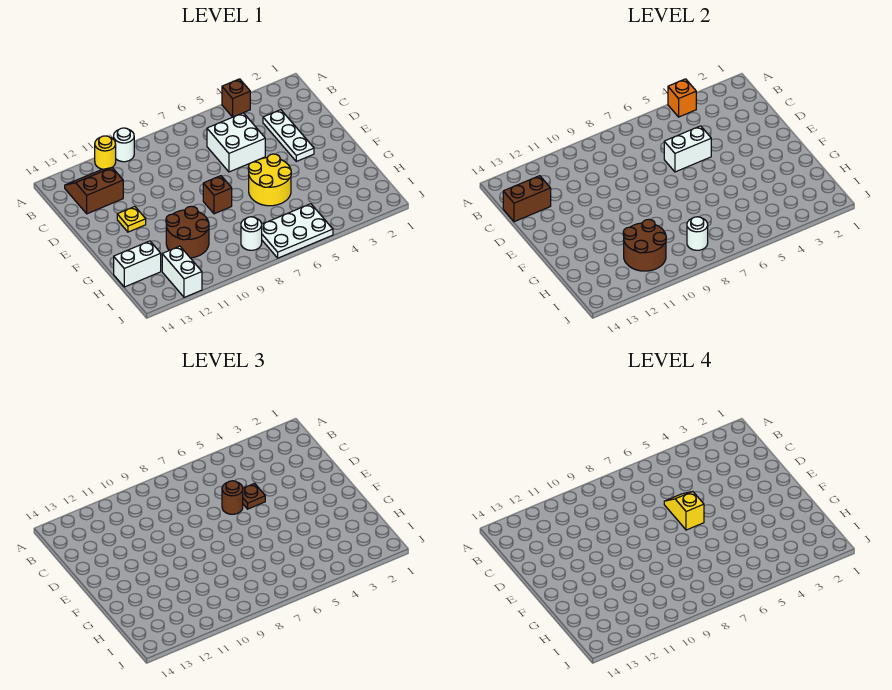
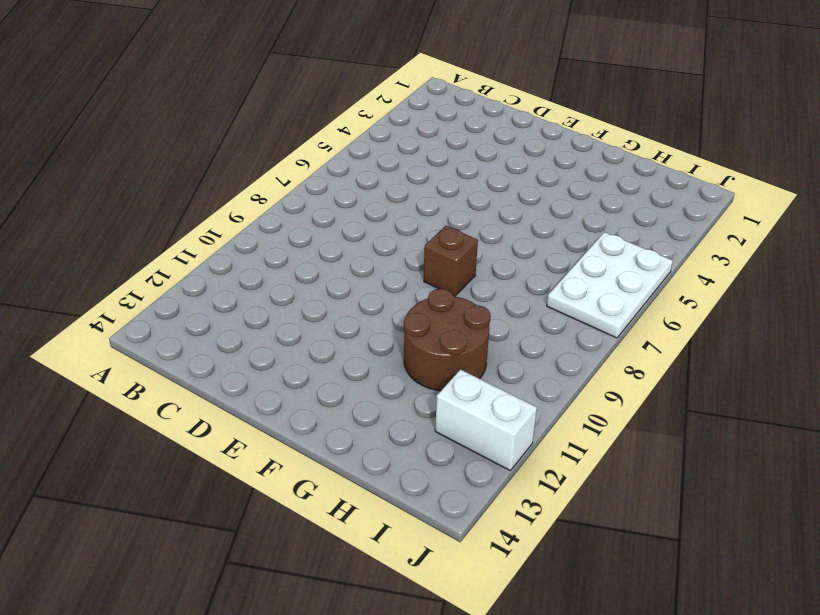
none -> brown 1x1 brick [222,79,250,117]
none -> white 1x1 round brick [114,128,134,162]
none -> yellow 1x1 round brick [95,136,116,169]

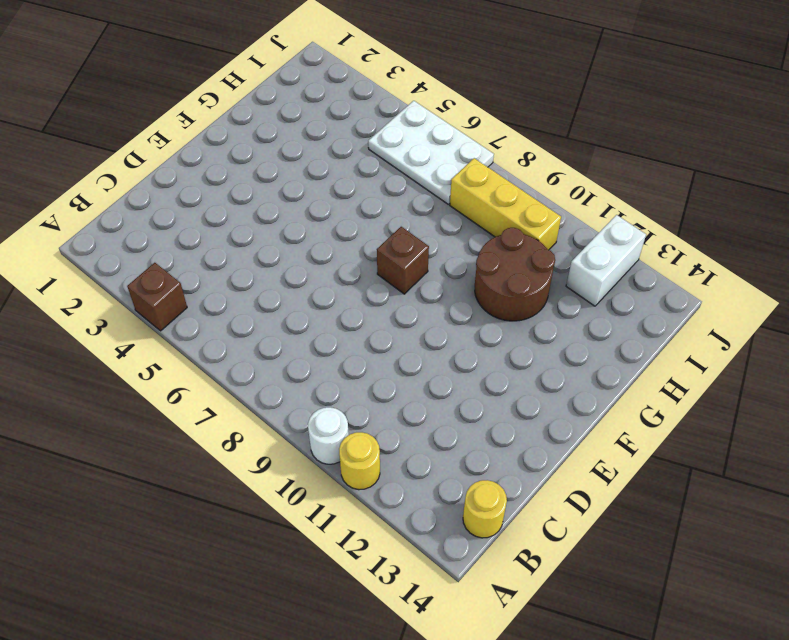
yellow 1x1 round brick [463,480,507,538] -> none
yellow 1x3 brick [450,158,561,250] -> white 1x1 round brick [241,217,262,250]
none -> brown 2x2 slope [65,168,123,214]
none -> white 1x3 plate [263,110,314,161]
none -> white 2x2 brick [207,113,265,172]

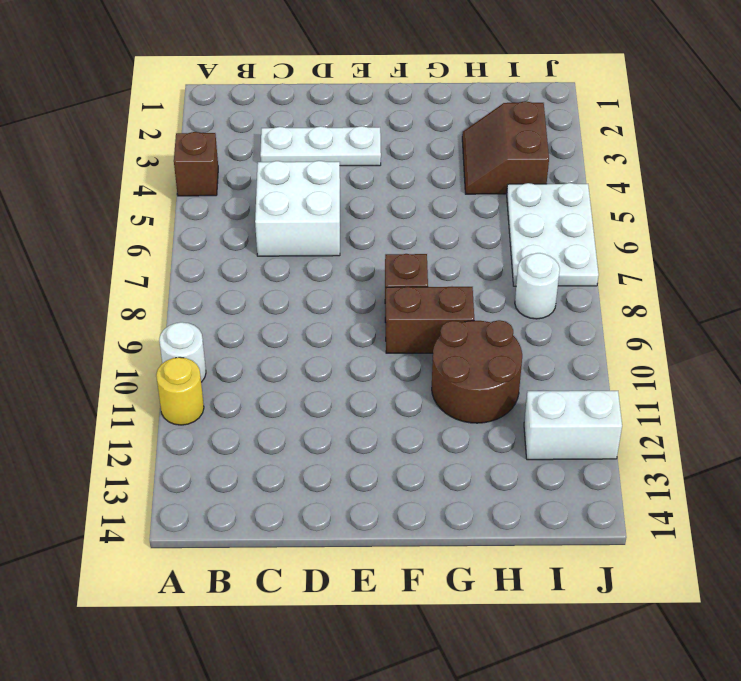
brown 1x2 brick [385,287,474,353] -> brown 1x2 brick turned to [503,176,551,222]
brown 2x2 slope [462,101,549,194] -> brown 2x2 slope moved to [65,168,123,214]
none -> yellow 1x1 plate [117,207,146,232]
none -> yellow 2x2 round brick [248,154,291,206]
none -> white 1x2 brick [114,241,161,287]

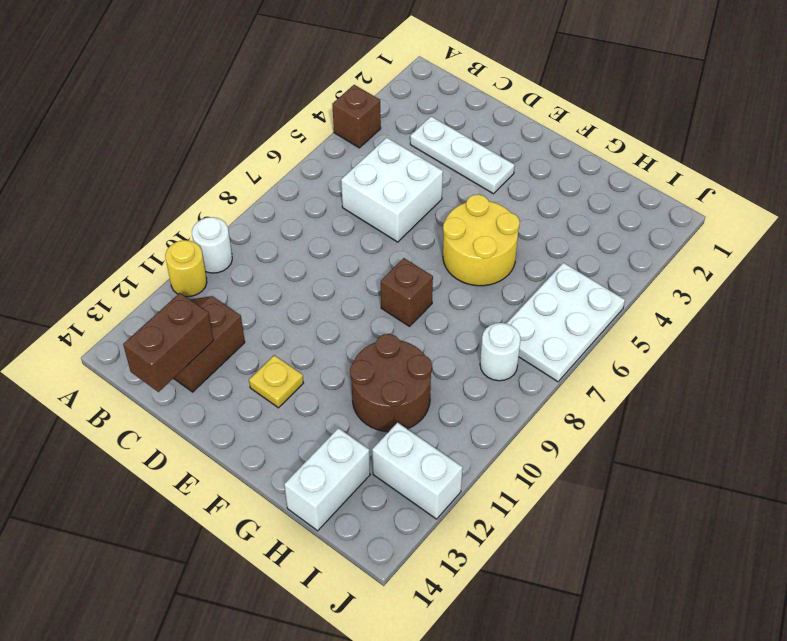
none -> orange 1x1 brick [668,79,696,117]
none -> white 1x2 brick [664,126,711,172]
none -> brown 2x2 round brick [623,219,666,271]

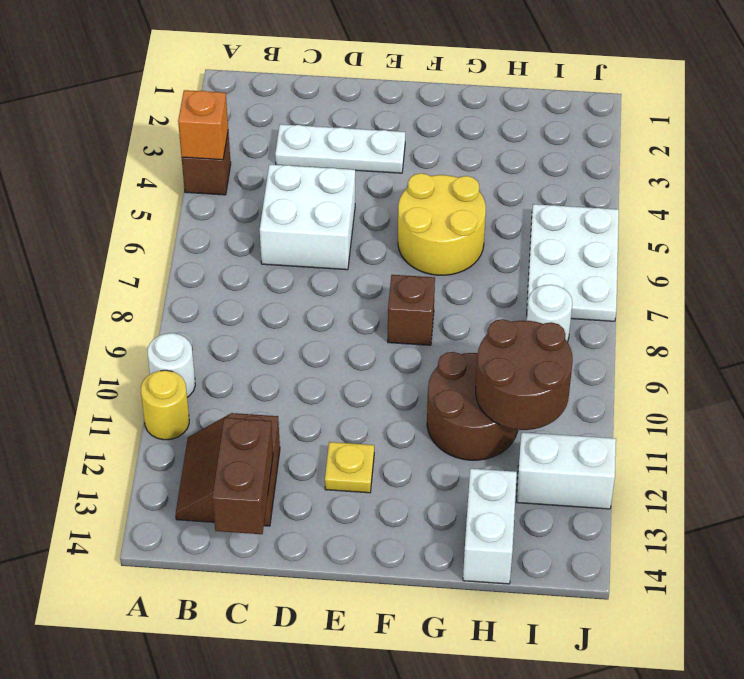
none -> white 1x2 brick [664,126,711,172]
none -> white 1x1 round brick [687,217,708,250]
none -> brown 1x1 plate [243,483,265,509]

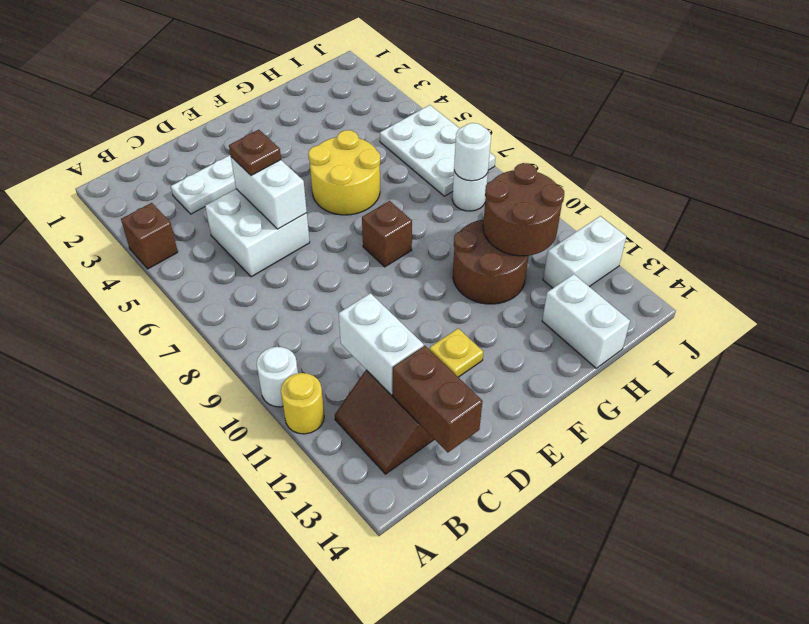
white 1x2 brick [339,293,424,395] -> none
none -> orange 1x1 brick [668,79,696,117]
none -> brown 1x1 round brick [222,481,243,514]
none -> yellow 1x2 slope [664,492,704,530]

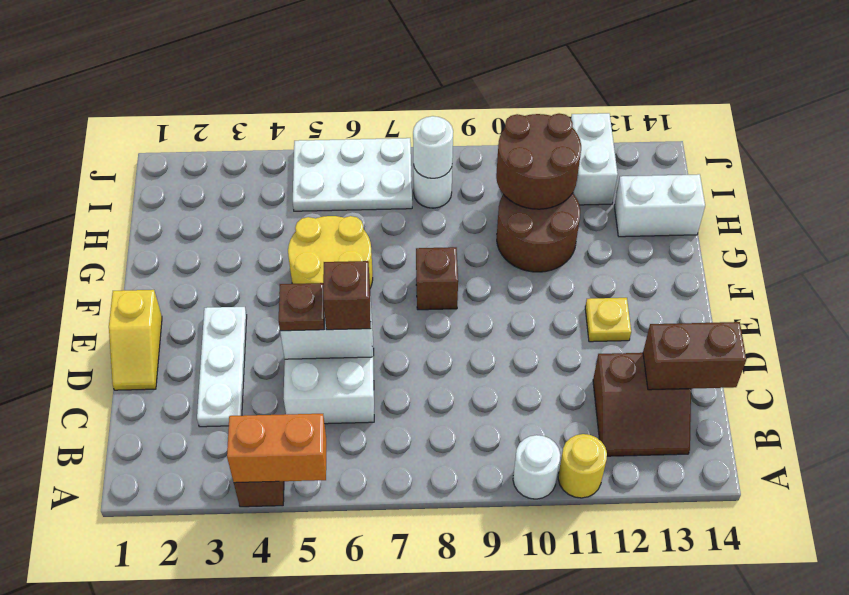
orange 1x2 brick [227,414,326,483] -> orange 1x1 brick [668,79,696,117]
yellow 1x2 slope [109,290,162,390] -> yellow 1x2 slope moved to [664,492,704,530]
brown 1x1 brick [323,261,371,330] -> brown 1x1 round brick [222,481,243,514]

